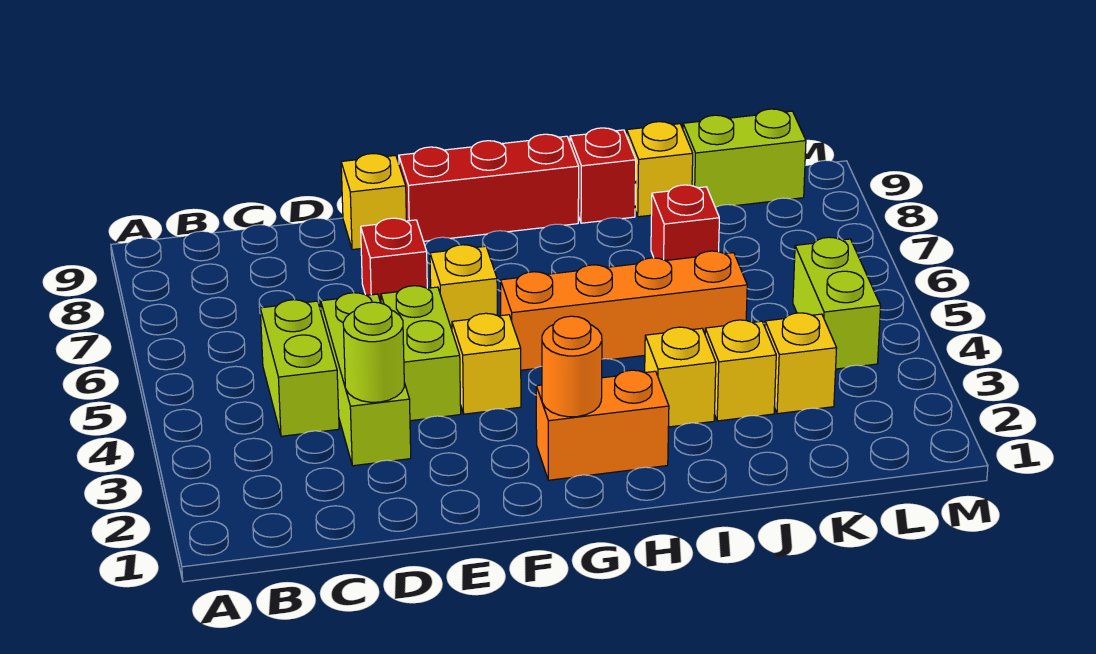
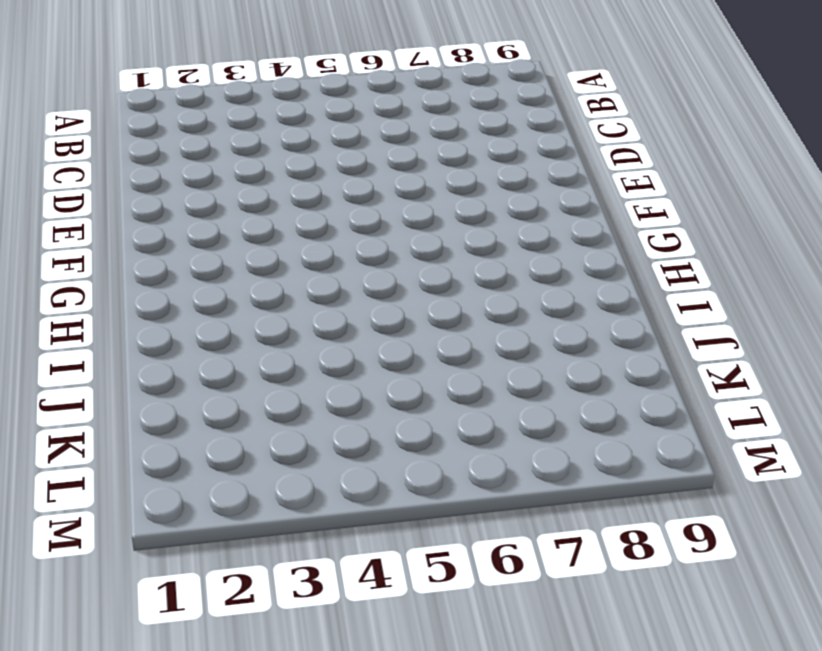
none -> lime 1x2 brick [260,300,339,436]
none -> lime 1x3 brick [321,293,411,466]
none -> lime 1x2 brick [381,286,461,421]

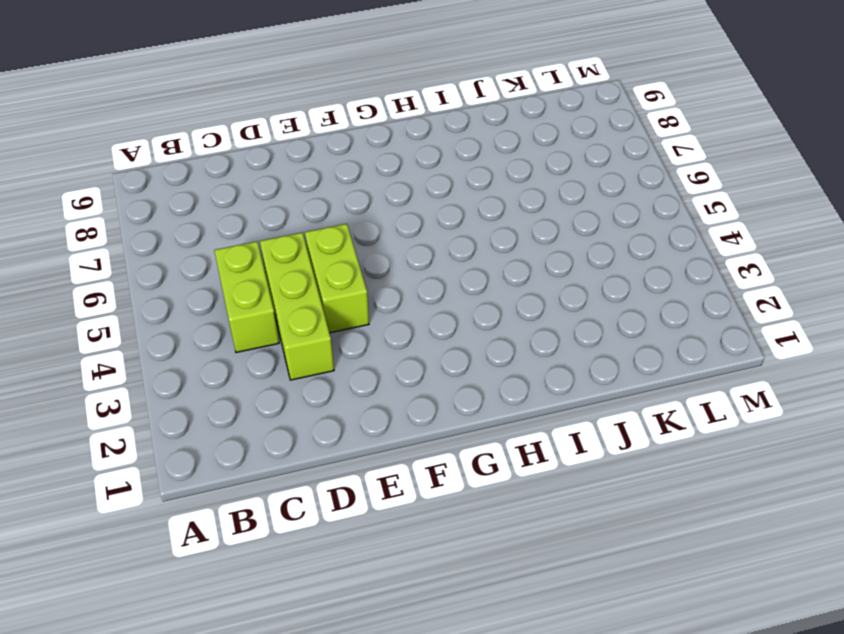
none -> red 1x1 brick [361,218,427,302]
none -> yellow 1x1 brick [341,154,406,250]
none -> yellow 1x1 brick [452,313,521,414]

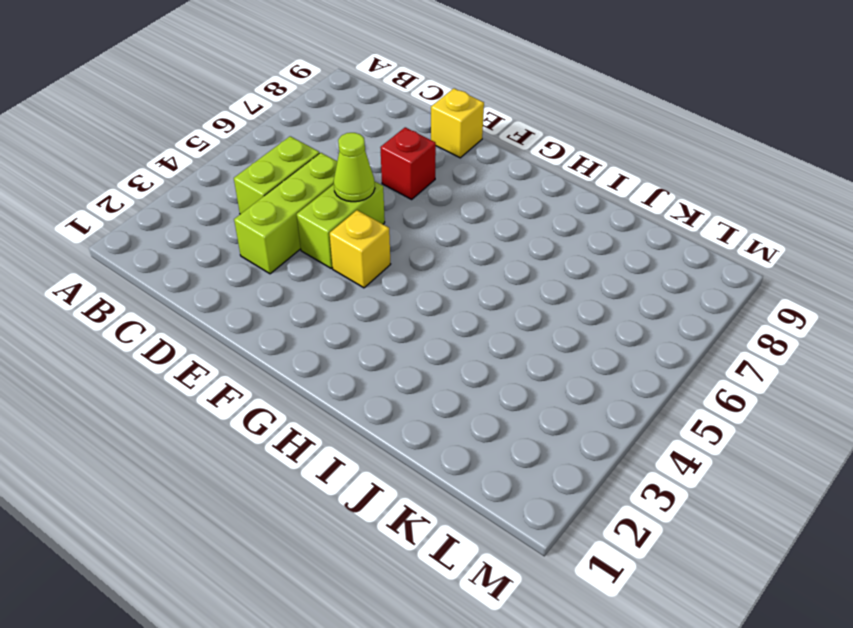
lime 1x1 cone [334,133,375,202] -> none
none -> yellow 1x1 brick [430,245,497,329]
none -> red 1x3 brick [399,134,579,241]
none -> orange 1x2 brick [536,370,669,480]

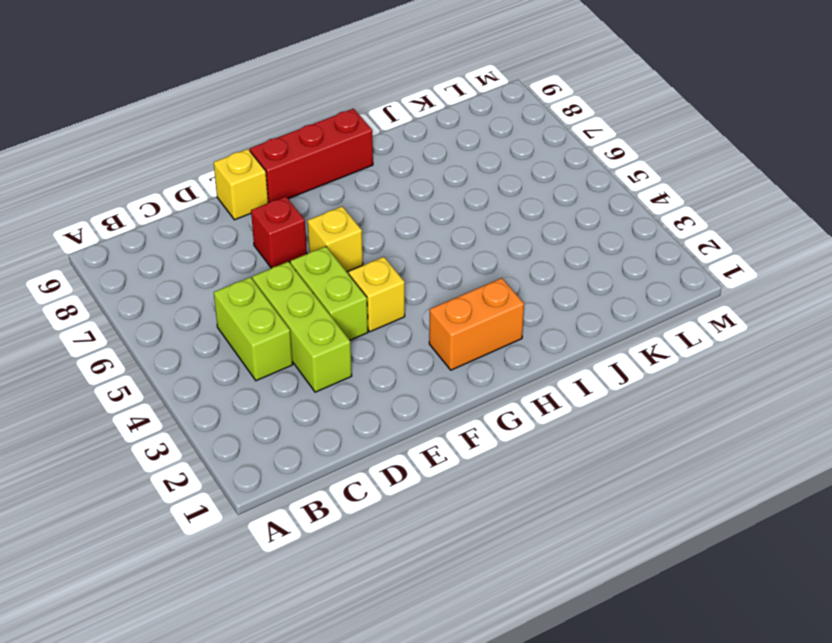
none -> orange 1x4 brick [501,251,747,370]
none -> yellow 1x1 brick [645,327,716,427]
none -> red 1x1 brick [570,128,636,223]

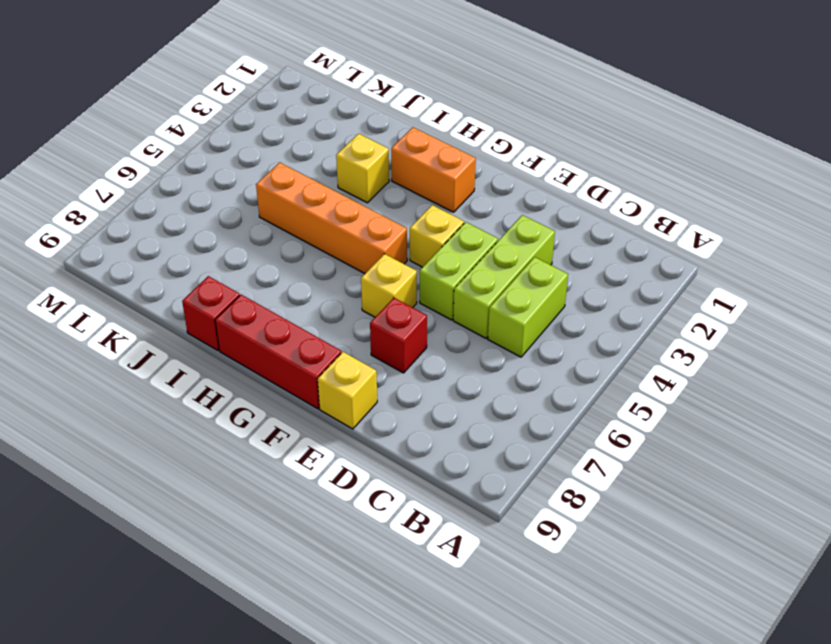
none -> yellow 1x1 brick [705,320,776,421]
none -> red 1x1 brick [651,185,719,261]
none -> yellow 1x1 brick [627,122,693,217]

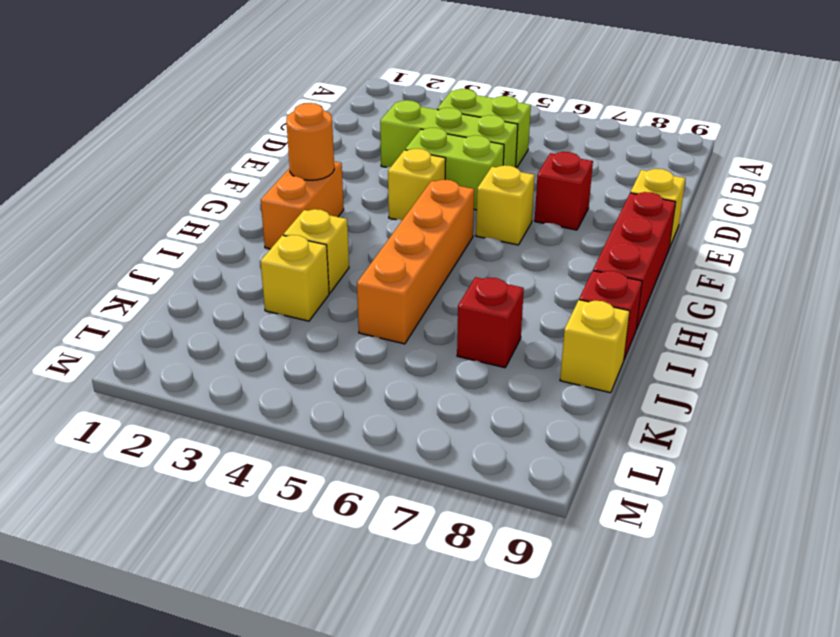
none -> yellow 1x1 brick [765,313,837,414]
none -> lime 1x2 brick [683,109,806,208]
none -> lime 1x2 brick [793,237,881,369]

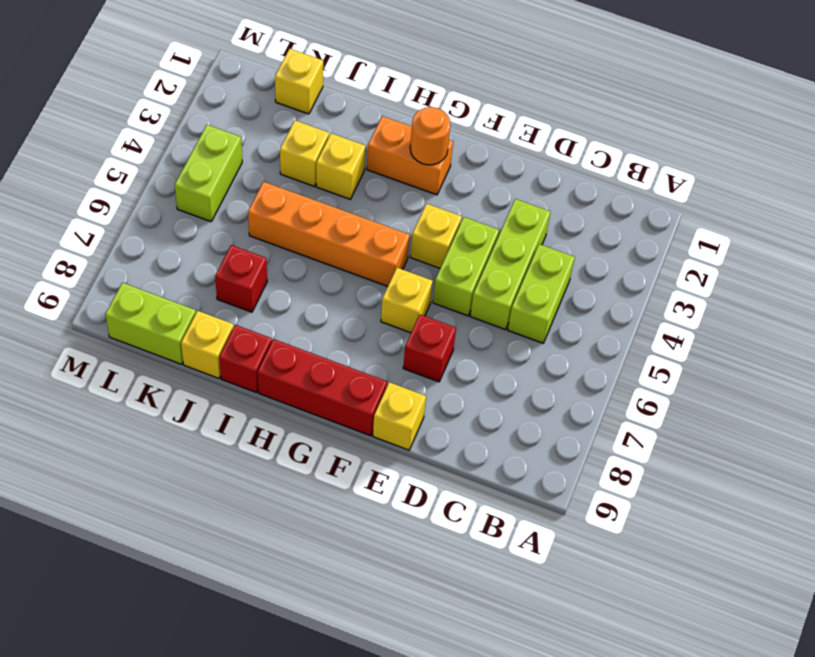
yellow 1x1 brick [275,49,323,114] -> yellow 1x1 brick moved to [765,313,837,414]
none -> lime 1x1 round brick [343,302,404,402]

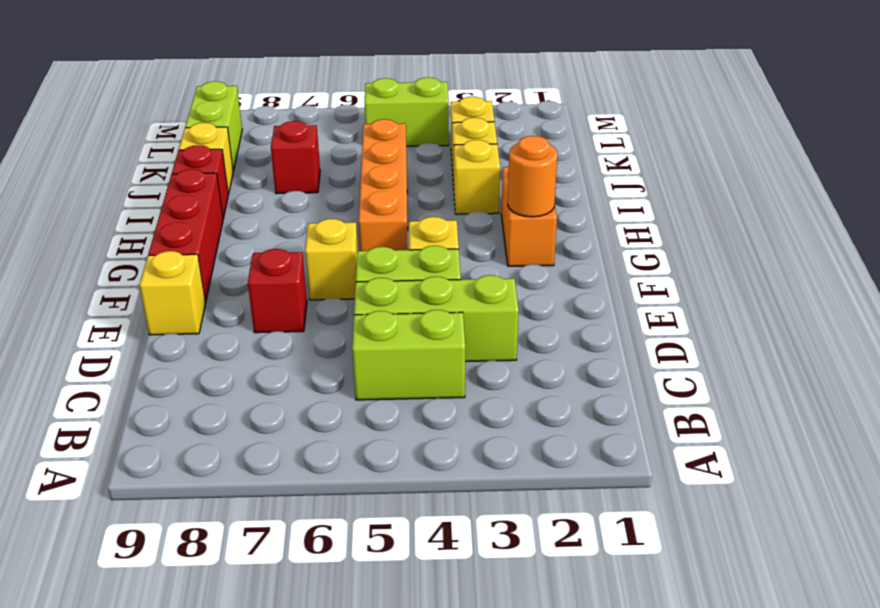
none -> lime 1x1 round brick [343,302,404,402]

